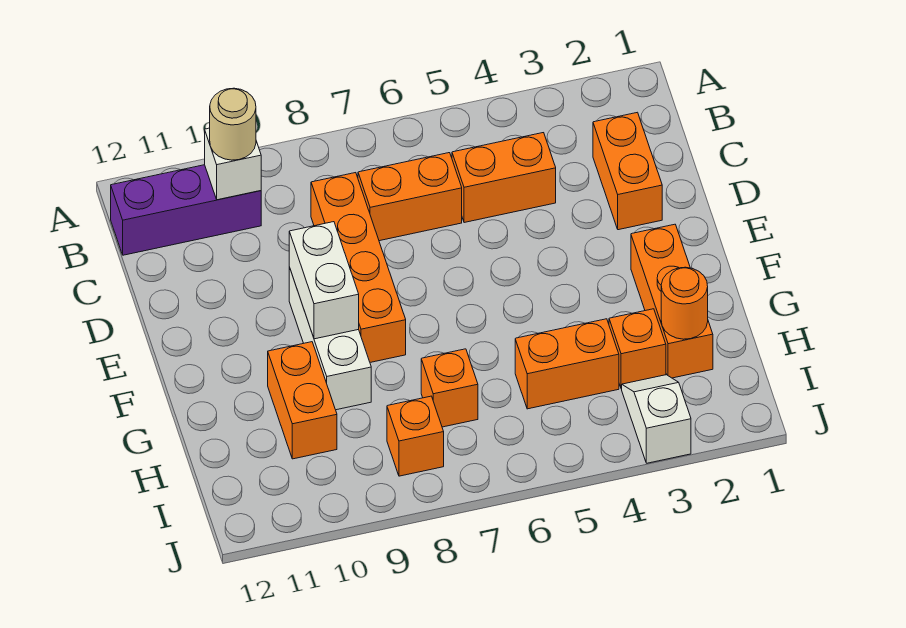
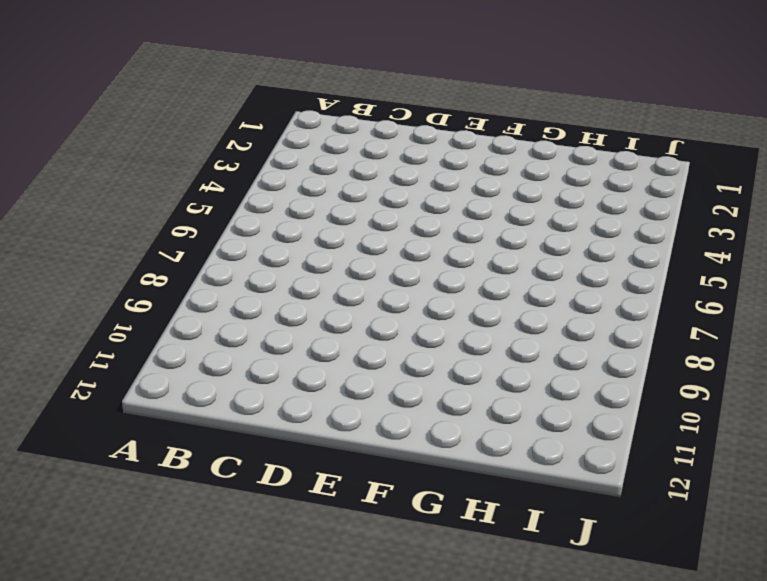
none -> purple 1x3 brick [111,165,261,255]
none -> orange 1x2 brick [593,112,662,230]
none -> orange 1x2 brick [452,133,556,223]

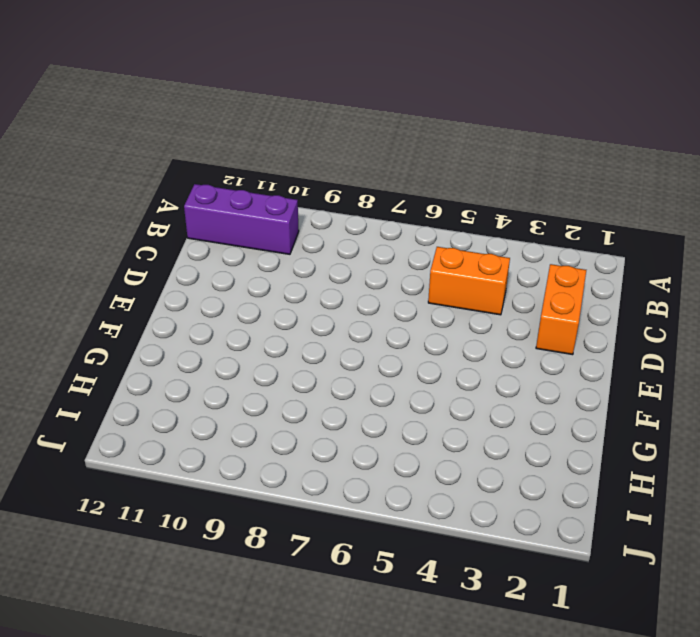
none -> orange 1x2 brick [358,153,462,241]
none -> orange 1x4 brick [311,173,406,362]
none -> white 1x3 brick [289,267,371,410]

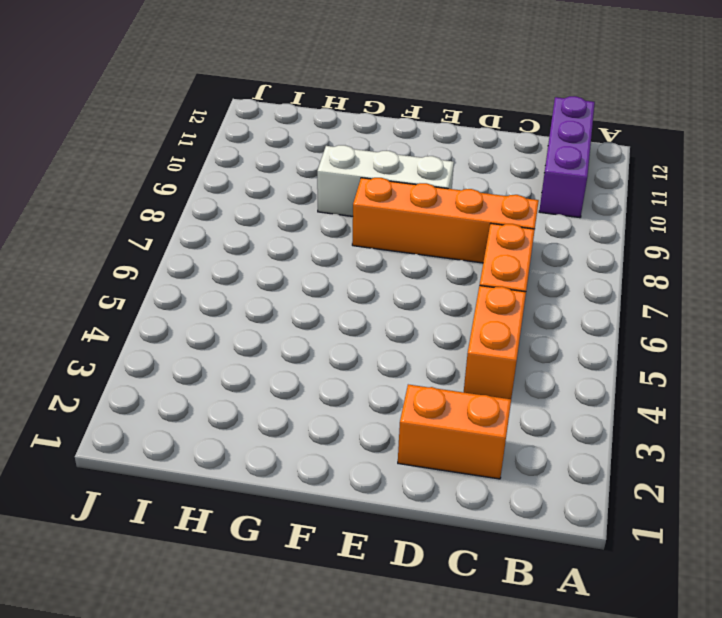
none -> orange 1x3 brick [631,224,713,378]
none -> orange 1x2 brick [268,342,337,459]
none -> orange 1x1 brick [609,309,666,389]

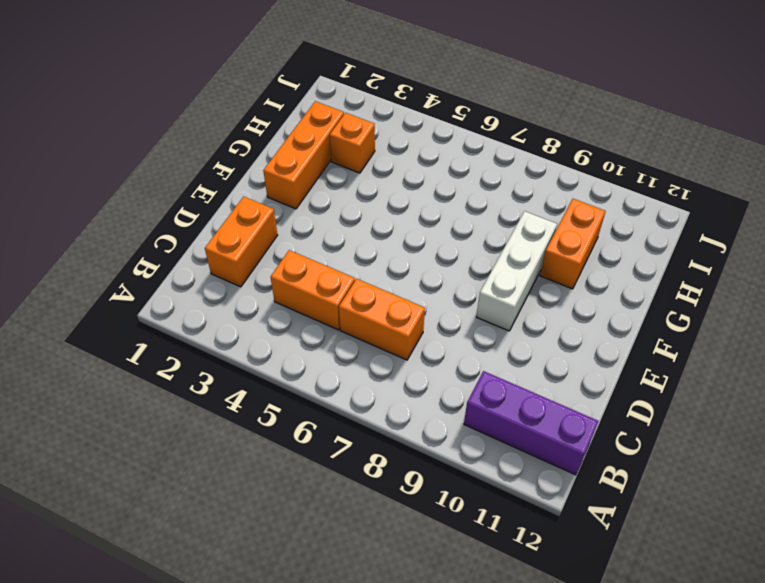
none -> orange 1x4 brick [311,173,406,362]
none -> orange 1x2 brick [515,319,619,409]
none -> orange 1x1 brick [421,349,478,427]

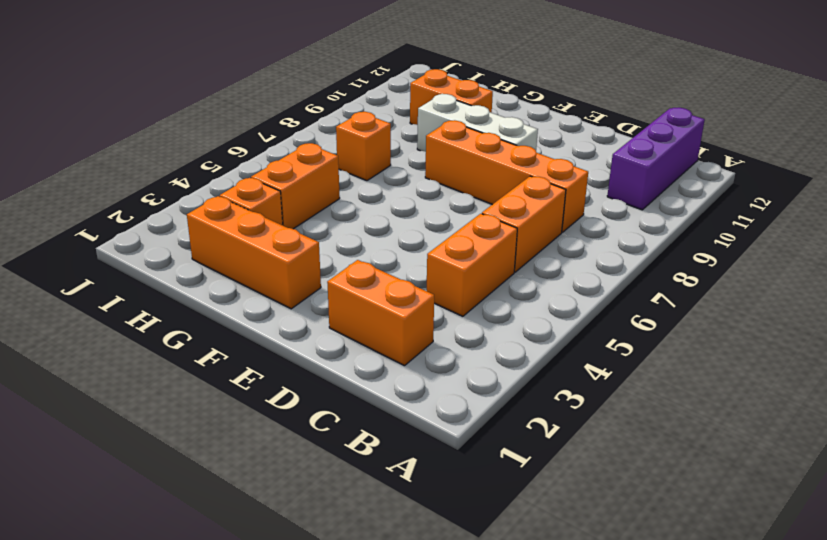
none -> white 1x2 slope [622,375,691,463]
none -> orange 1x1 brick [387,396,444,476]
none -> white 1x1 brick [205,128,261,200]

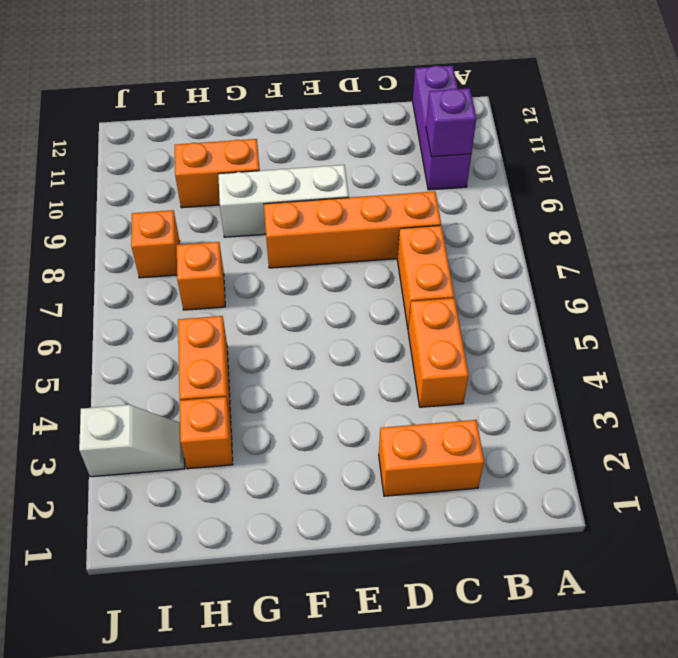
purple 1x1 brick [426,88,476,157] -> white 1x1 brick [205,128,261,200]
none -> orange 1x3 brick [631,224,713,378]
none -> white 1x2 brick [289,222,359,339]
none -> orange 1x1 round brick [661,267,708,339]

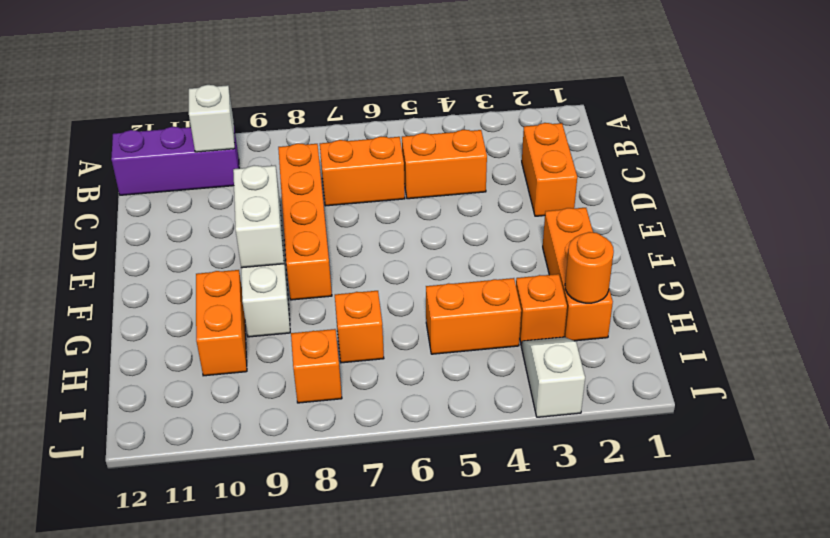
none -> tan 1x1 round brick [210,88,256,160]

